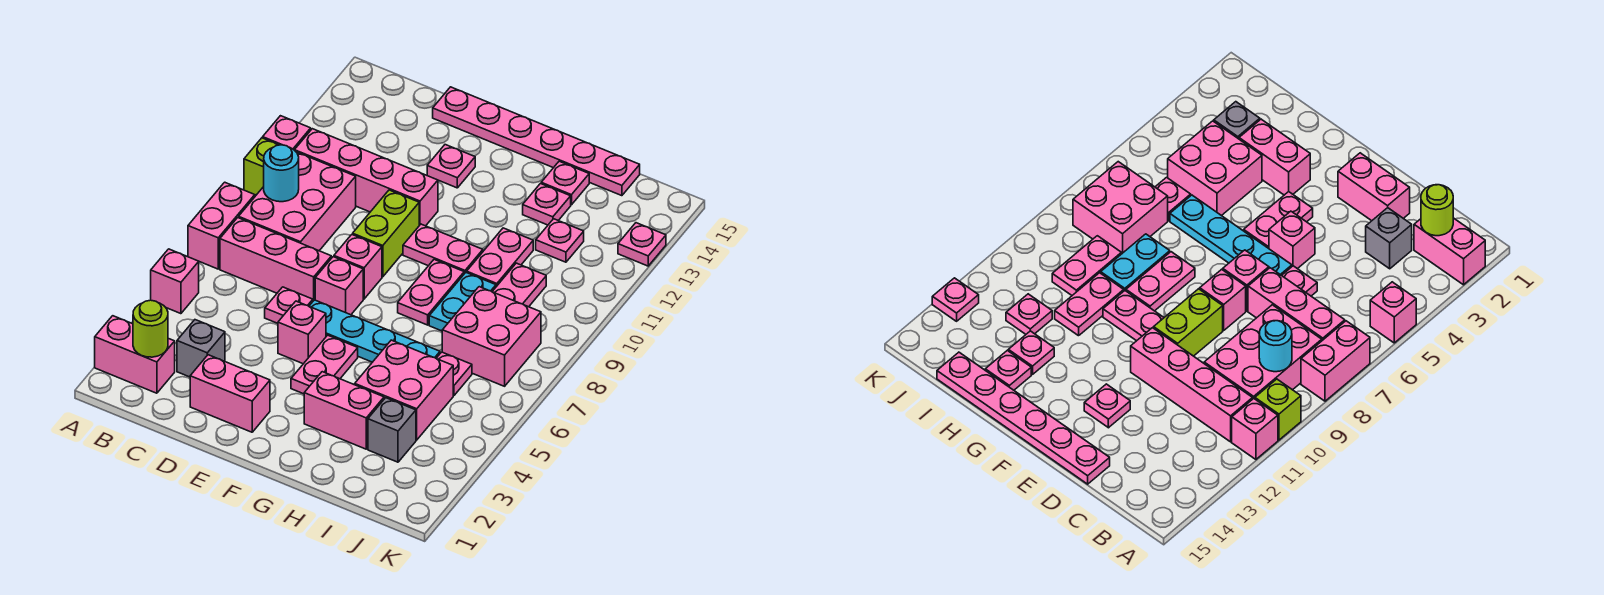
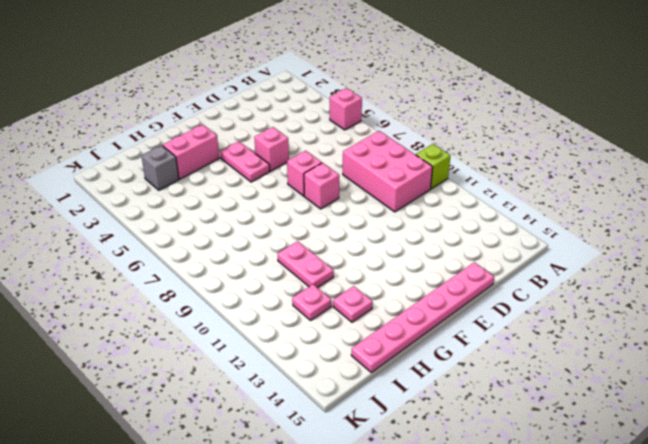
none -> pink 1x2 brick [95,316,175,393]
none -> pink 1x2 brick [188,182,255,269]
none -> pink 1x1 brick [263,116,311,150]
none -> pink 1x3 brick [220,218,331,301]

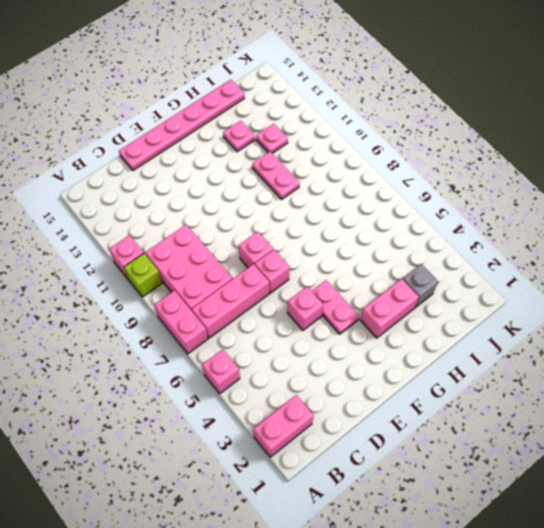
none -> pink 1x4 brick [295,129,438,226]
none -> grey 1x1 brick [177,320,225,377]
none -> pink 1x2 brick [190,355,270,432]
none -> pink 1x1 plate [265,287,313,323]

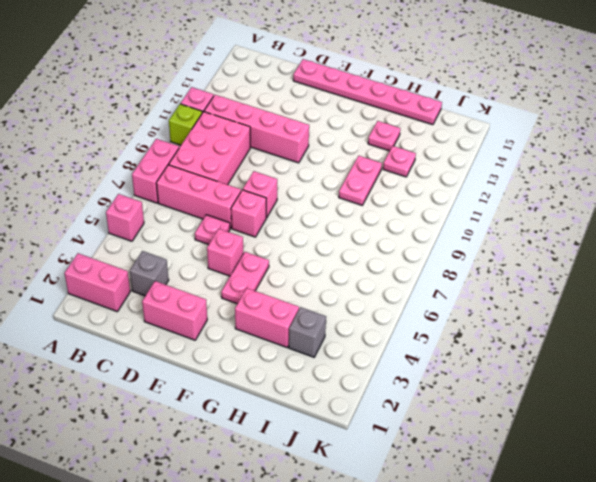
none -> cyan 1x4 plate [309,300,440,362]
none -> lime 1x2 brick [353,190,419,277]
none -> pink 1x1 plate [427,145,475,188]
none -> pink 1x2 plate [403,224,483,274]

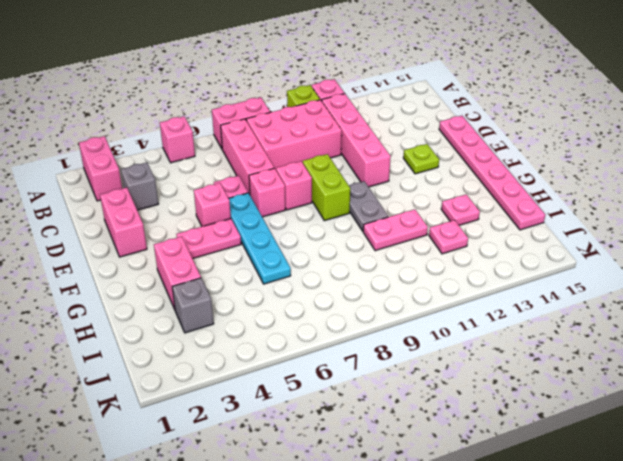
lime 1x2 brick [303,154,350,221] -> lime 1x2 brick turned to [353,190,419,277]
lime 1x1 plate [403,144,439,174] -> pink 1x1 plate [427,145,475,188]
grey 1x2 plate [349,181,388,231] -> pink 1x2 plate [403,224,483,274]
none -> pink 1x2 plate [398,259,464,325]
none -> pink 2x2 brick [355,340,453,440]
none -> cyan 1x2 plate [429,272,496,331]
none -> pink 1x1 plate [541,161,589,205]

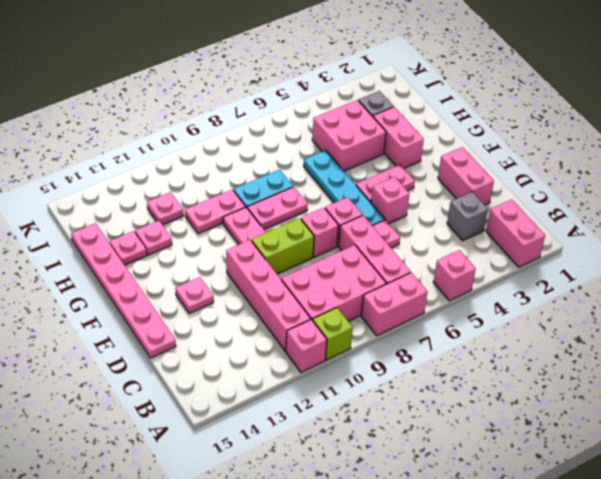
none -> pink 1x1 plate [436,352,472,396]
none -> pink 2x2 brick [442,287,541,386]
none -> pink 1x2 plate [492,263,546,307]
none -> pink 1x1 plate [618,223,666,266]

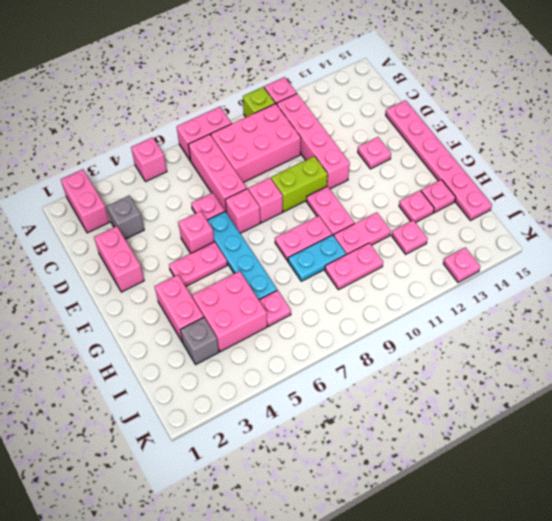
none -> pink 2x2 brick [442,287,541,386]
none -> lime 1x1 round brick [133,300,168,357]
none -> cyan 1x1 round brick [264,145,299,202]

